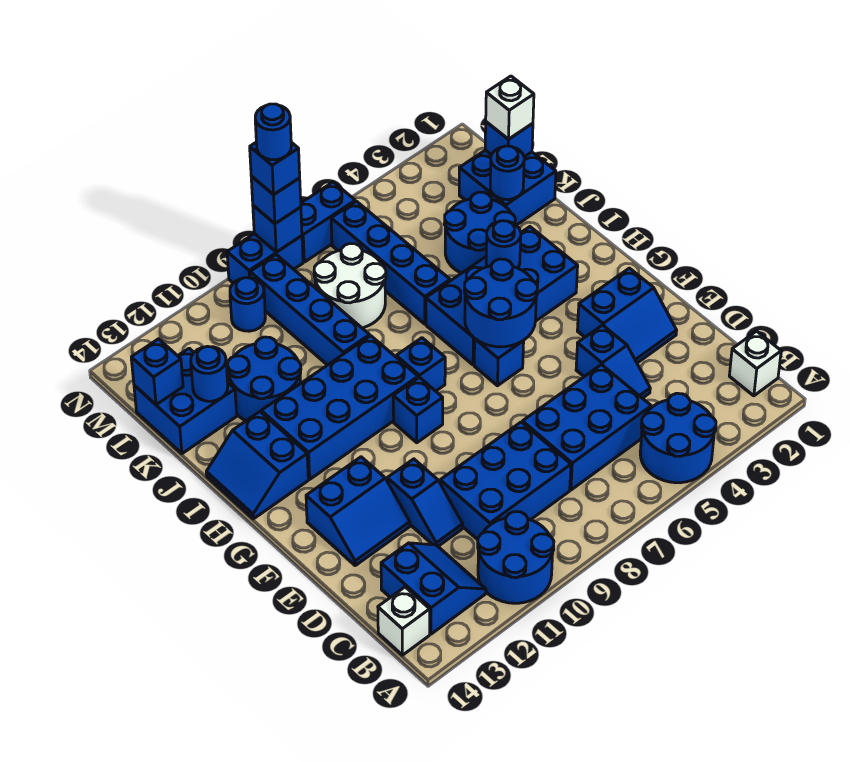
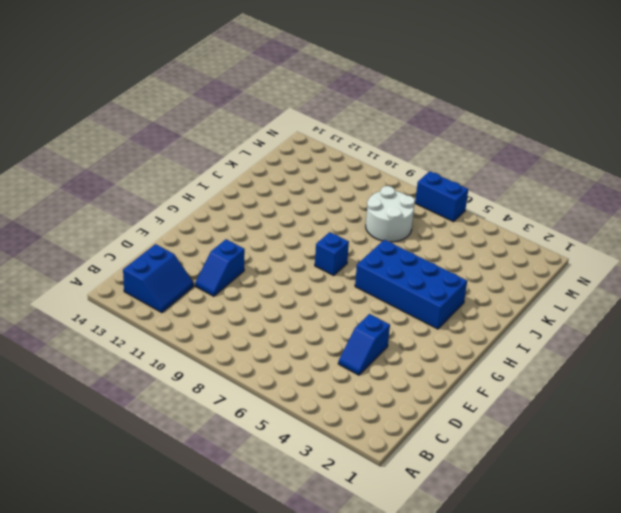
none -> blue 2x2 round brick [640,393,716,483]
none -> blue 2x2 round brick [478,512,554,603]
none -> white 1x1 brick [729,331,781,396]
none -> white 1x1 brick [378,587,430,655]

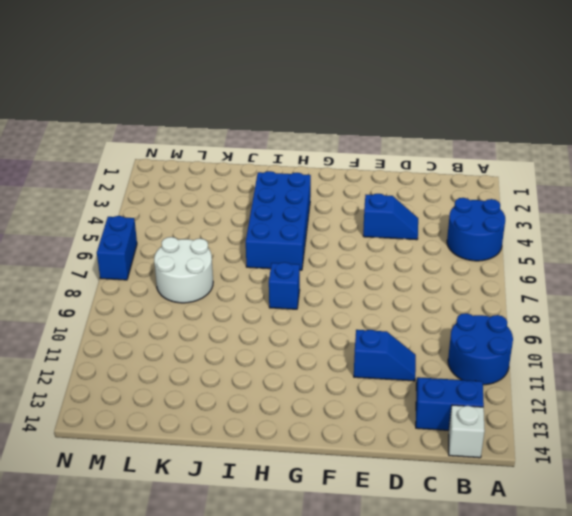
none -> white 1x1 brick [729,331,781,396]
none -> blue 2x3 brick [522,365,651,490]
none -> blue 2x3 brick [440,422,571,540]
none -> blue 2x2 slope [577,268,677,363]

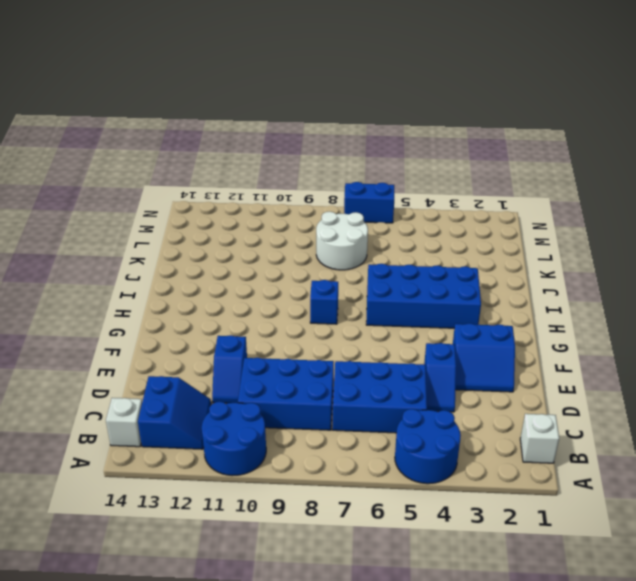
none -> blue 2x2 slope [306,457,410,565]
none -> blue 1x1 brick [474,339,524,386]
none -> blue 1x1 brick [393,377,443,443]
none -> blue 2x4 brick [261,336,418,479]

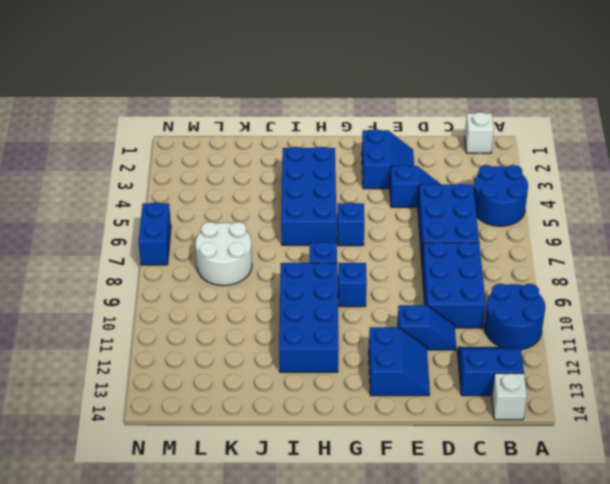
none -> blue 2x2 slope [206,412,308,519]
none -> blue 2x2 round brick [444,192,515,273]
none -> blue 1x4 brick [331,201,450,324]
none -> blue 1x4 brick [250,255,370,365]

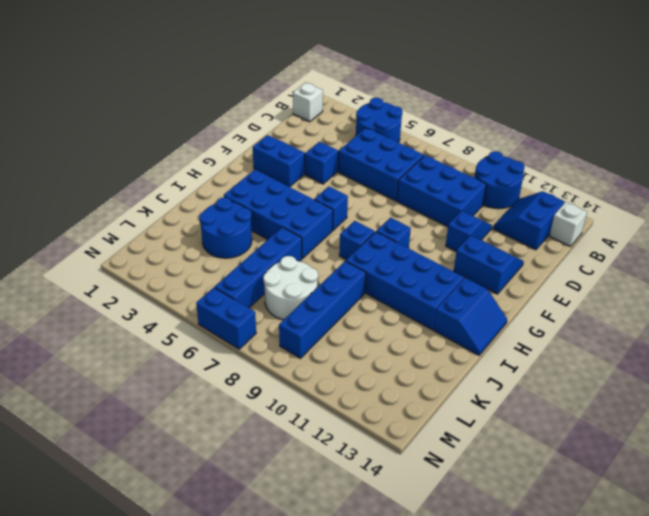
none -> blue 2x2 round brick [227,337,301,421]
none -> blue 2x2 brick [459,150,556,225]
none -> blue 2x2 brick [134,348,237,454]
none -> blue 1x1 round brick [230,278,265,331]

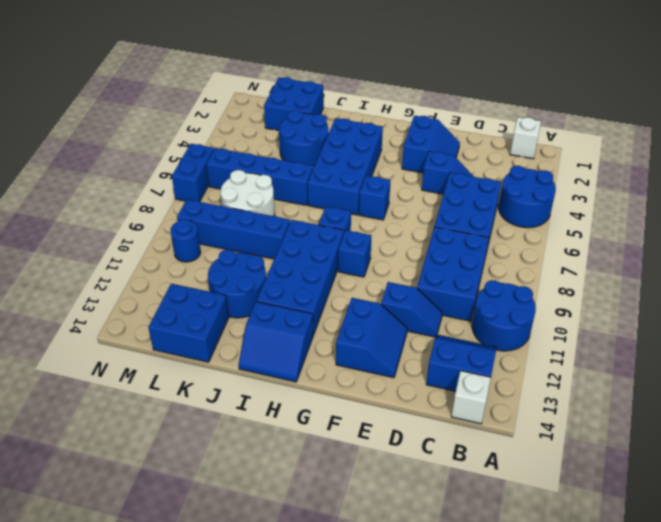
none -> blue 1x2 brick [227,234,303,283]
none -> blue 2x2 round brick [464,259,537,347]
none -> blue 1x1 round brick [486,221,521,268]
none -> blue 1x1 round brick [490,146,524,200]

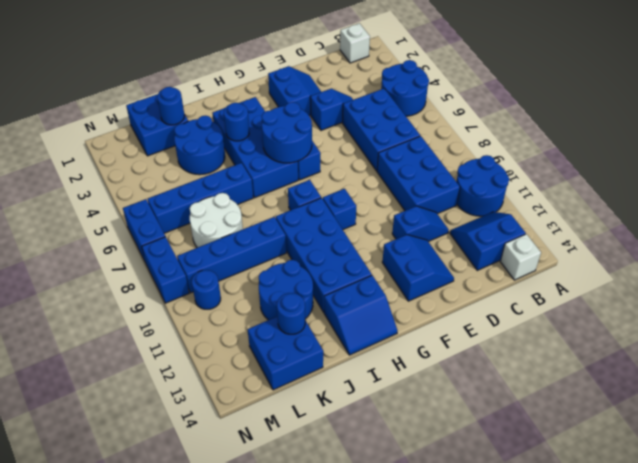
none -> blue 1x1 brick [485,122,533,157]
none -> blue 1x1 brick [131,339,183,405]
none -> blue 1x1 brick [253,206,302,252]
none -> white 1x1 brick [486,76,534,139]

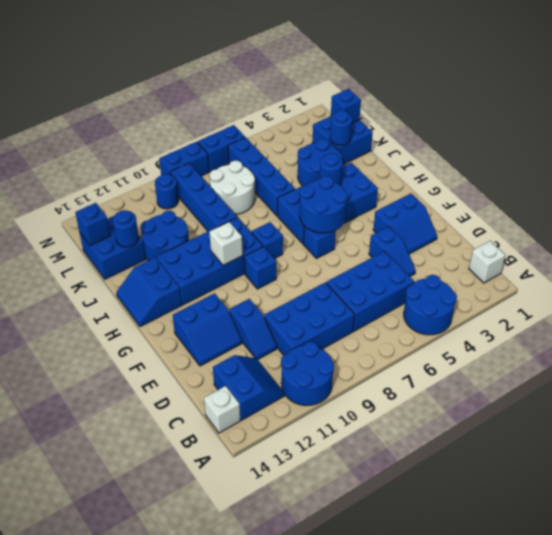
white 1x1 brick [209,222,243,265] -> white 1x1 brick moved to [486,76,534,139]
none -> blue 1x1 brick [253,206,302,252]
none -> blue 1x1 brick [251,176,301,224]
none -> blue 1x1 brick [250,142,300,195]
none -> blue 1x1 round brick [255,104,291,160]

